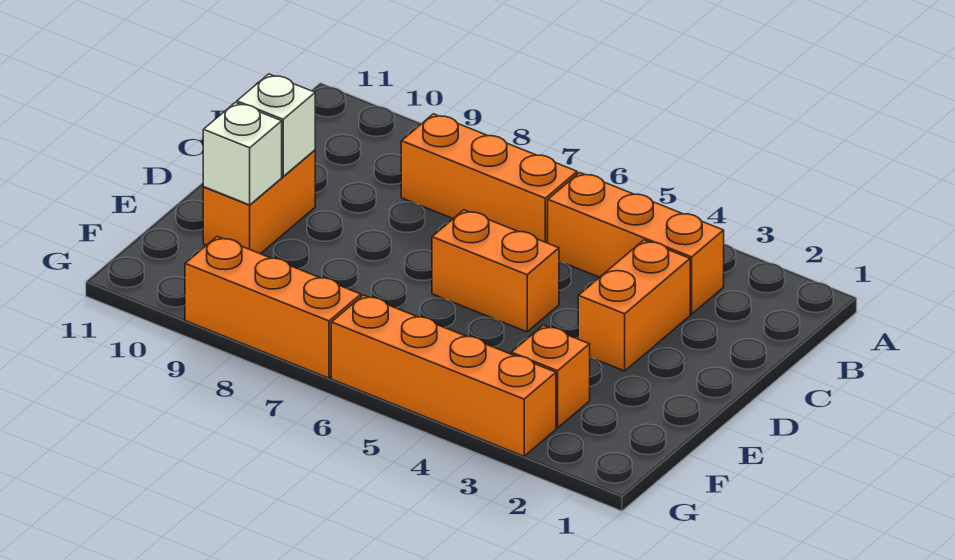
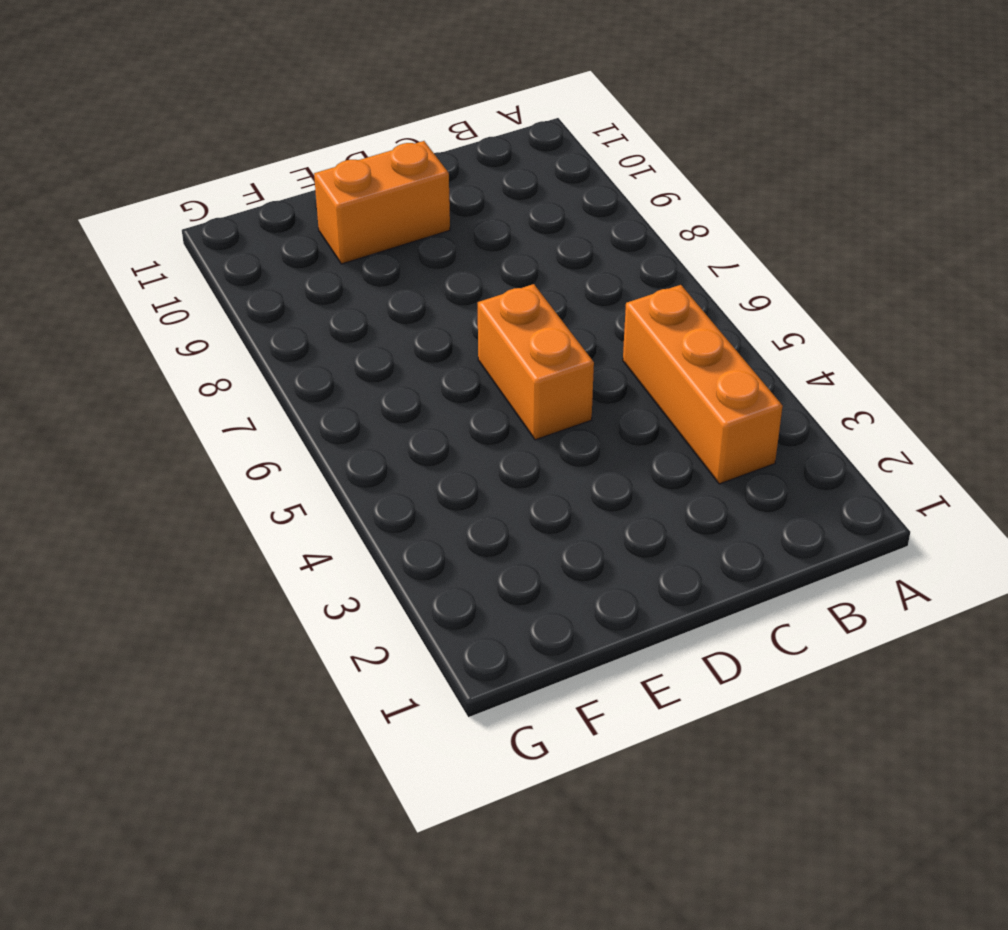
none -> orange 1x3 brick [401,114,577,243]
none -> orange 1x2 brick [578,240,690,371]

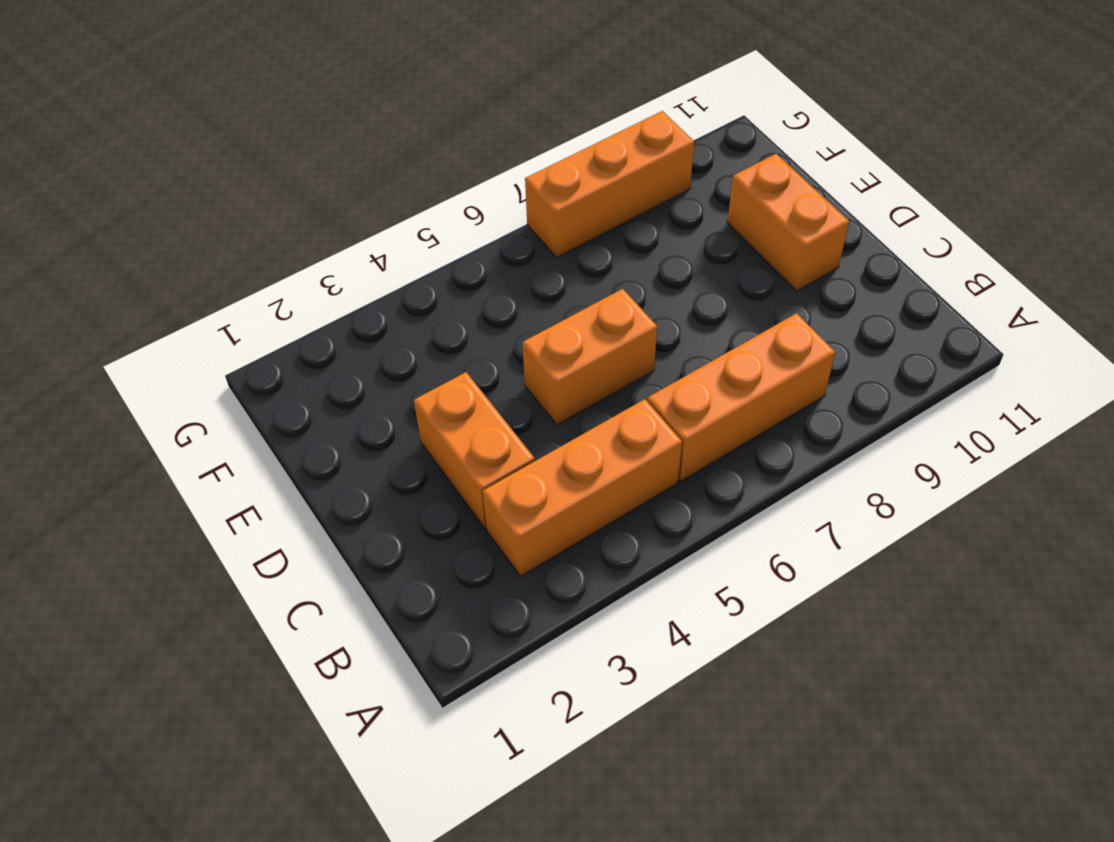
none -> orange 1x1 brick [511,325,590,428]
none -> orange 1x4 brick [331,295,556,456]

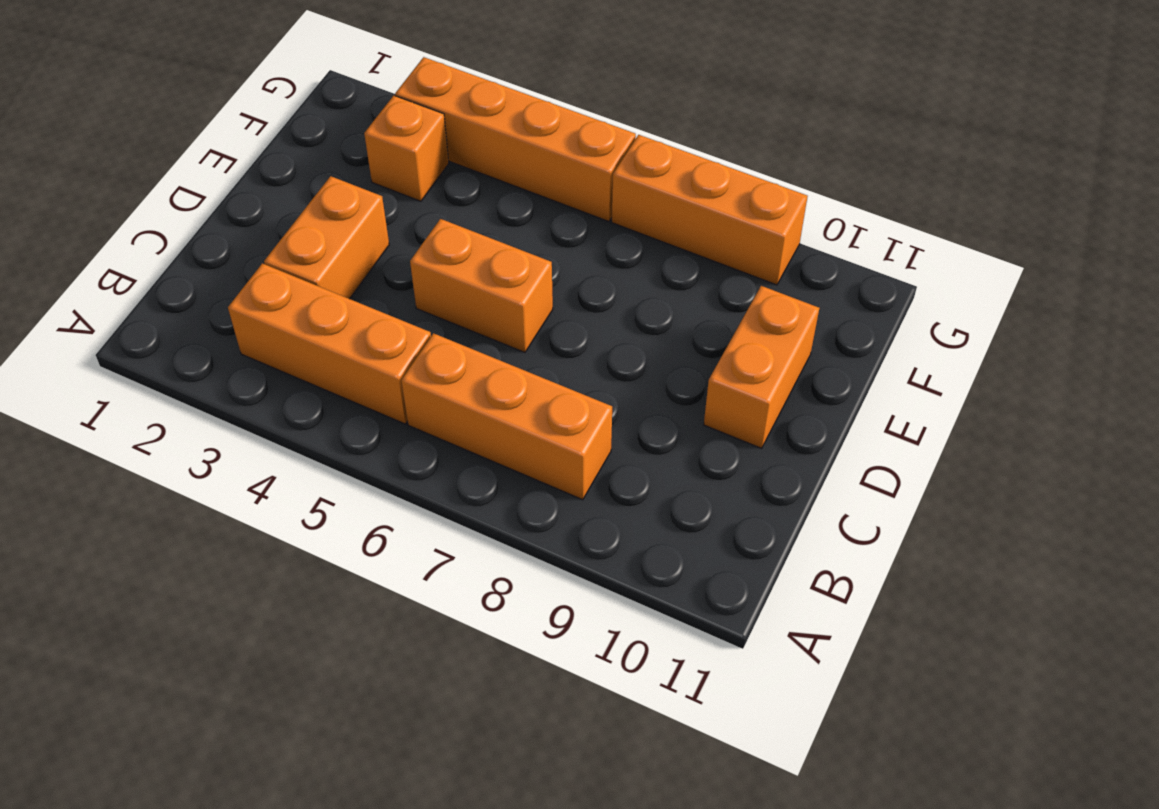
none -> white 1x1 brick [237,74,315,177]
none -> white 1x1 brick [203,102,282,205]

